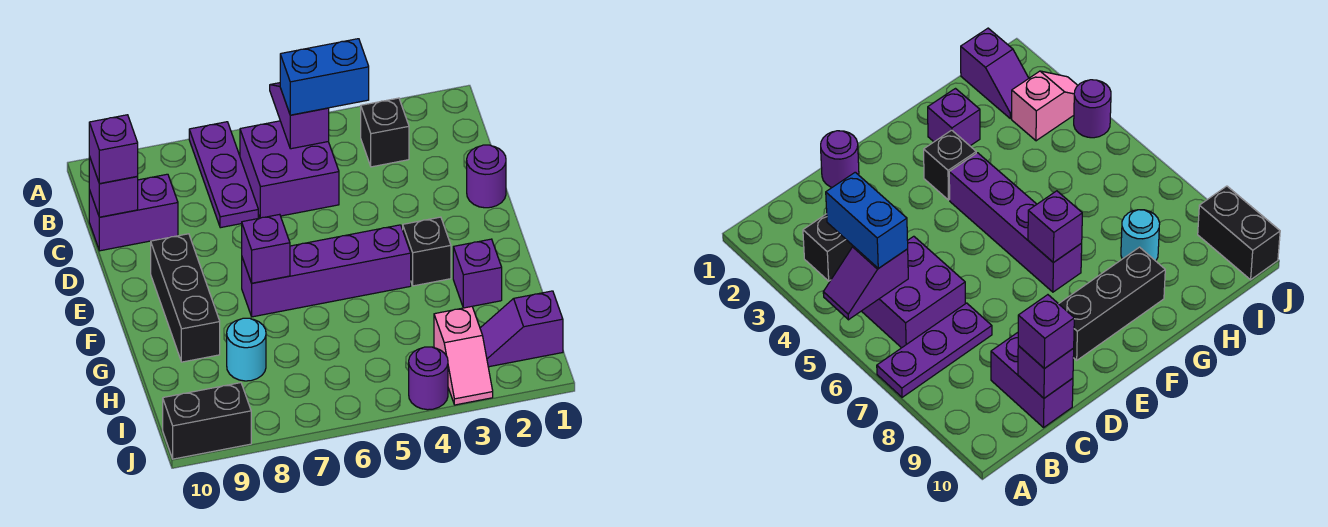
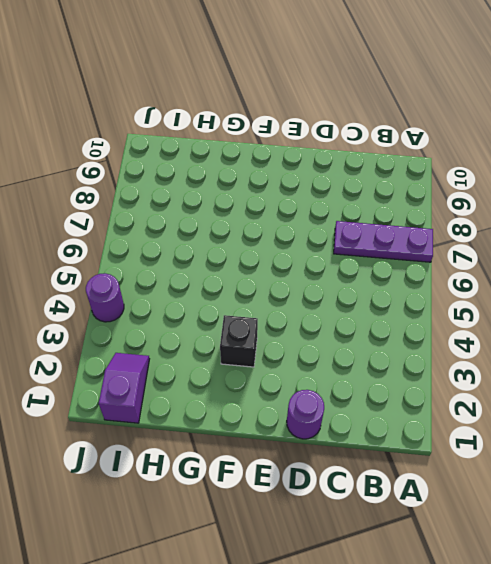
none -> black 1x1 brick [361,98,409,167]
none -> purple 2x2 brick [240,121,339,218]
none -> purple 1x2 brick [89,174,178,251]

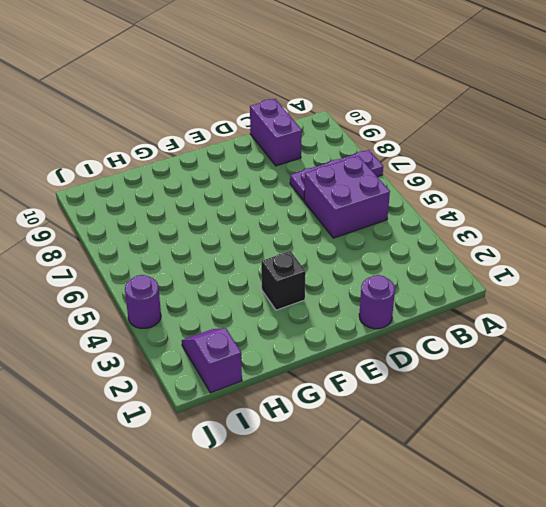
none -> black 1x1 brick [361,98,409,167]
none -> black 1x3 brick [151,234,220,362]
none -> purple 1x4 brick [242,225,411,317]

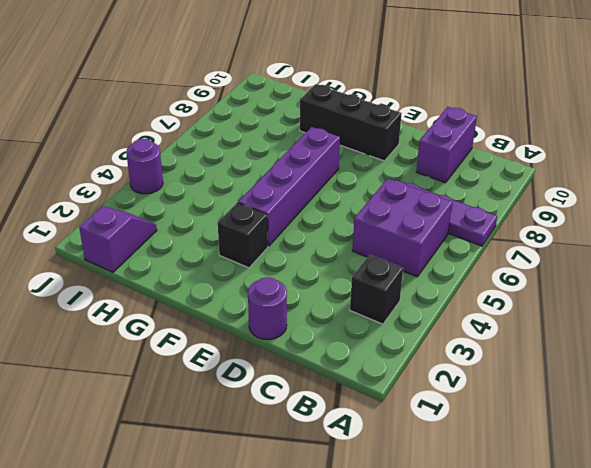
none -> purple 1x1 brick [453,239,502,308]
none -> cyan 1x1 round brick [227,318,266,381]
none -> pink 1x2 slope [434,307,493,405]

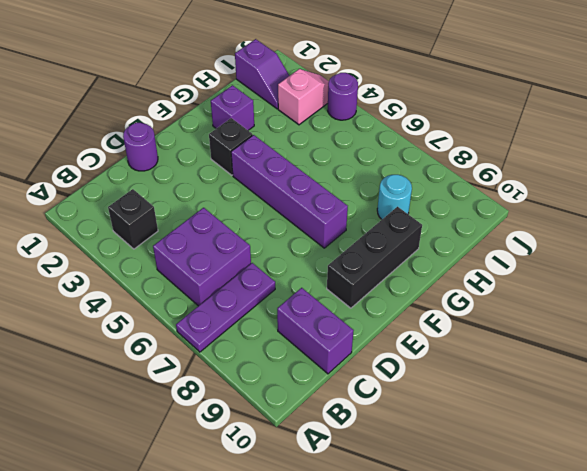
none -> black 1x2 brick [163,383,251,459]
none -> purple 1x2 slope [270,83,329,149]
none -> purple 1x1 brick [89,156,138,217]

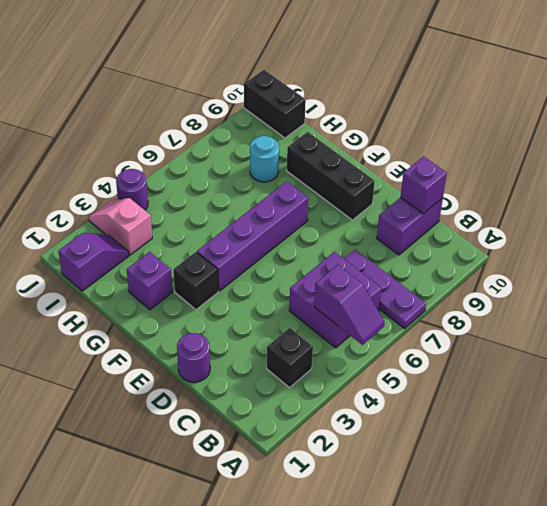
black 1x2 brick [244,70,306,138] -> black 1x2 brick turned to [163,383,251,459]
none -> purple 1x1 brick [242,214,290,283]
none -> blue 1x2 brick [280,39,369,115]
none -> purple 1x1 brick [89,115,138,184]

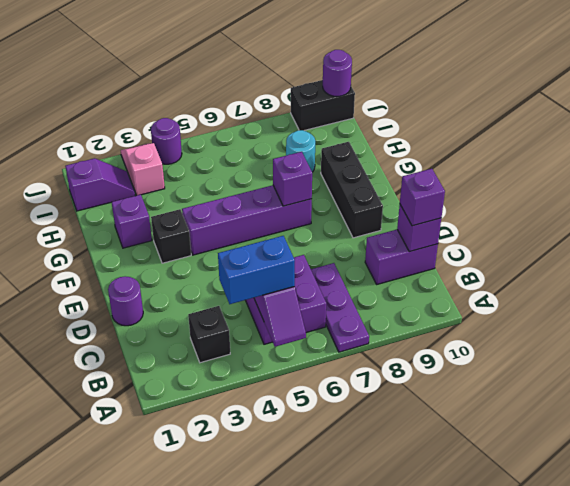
purple 1x1 round brick [323,50,352,97] -> none

